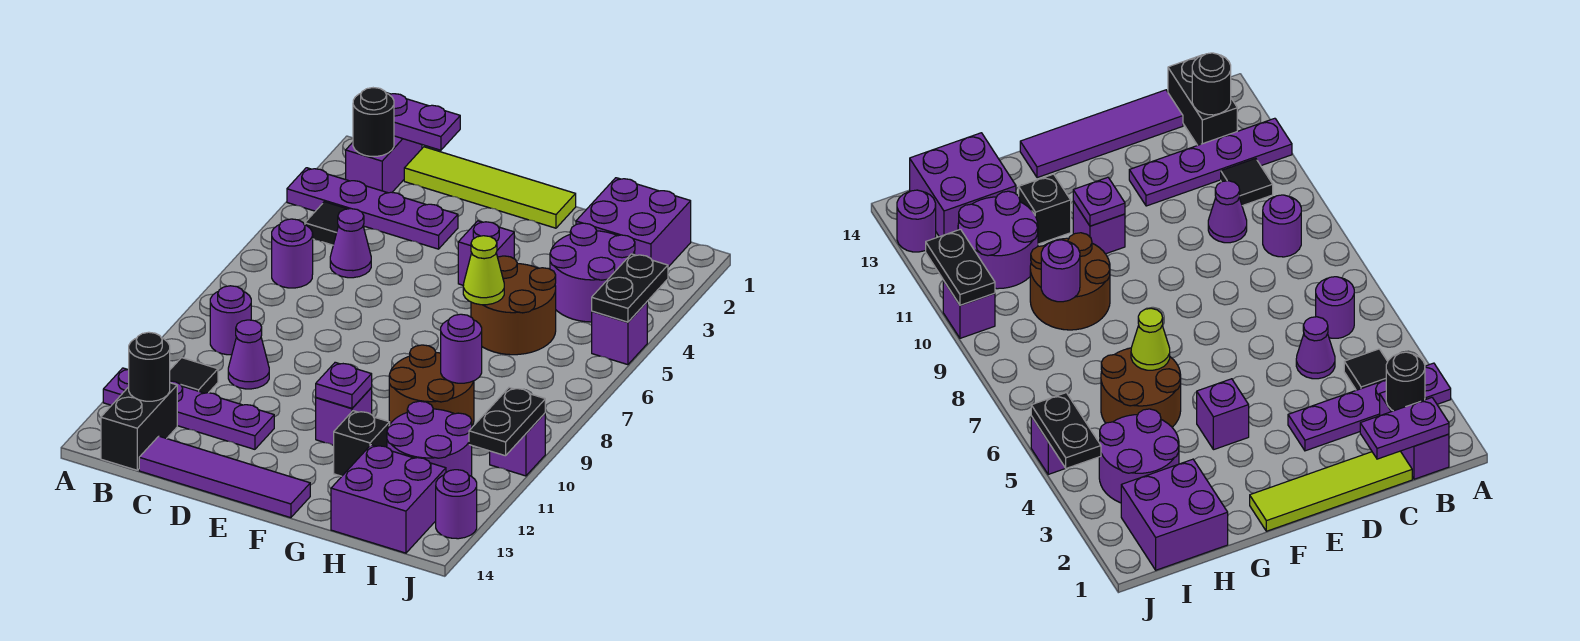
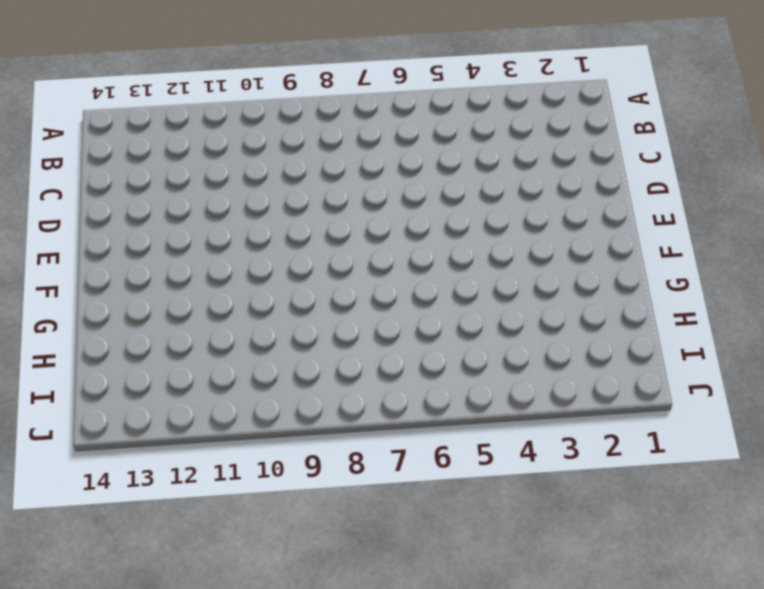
none -> purple 1x4 plate [287,168,458,249]
none -> purple 1x4 plate [103,368,274,449]
none -> purple 1x2 brick [346,136,422,193]
none -> black 1x1 tile [305,202,346,245]

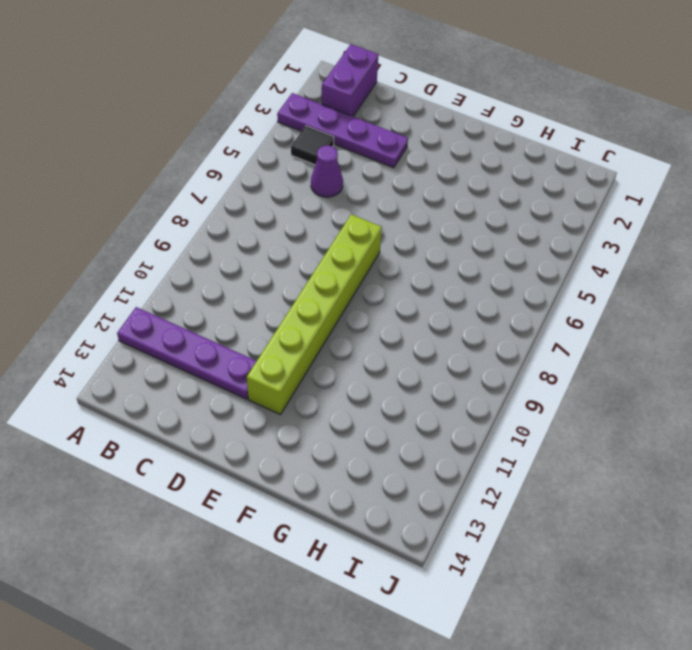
lime 1x6 brick [247,214,382,415] -> none
none -> purple 1x1 round brick [272,219,313,288]
none -> purple 1x1 round brick [210,286,251,355]
none -> black 1x1 tile [170,358,218,393]
none -> black 1x2 brick [101,383,177,470]

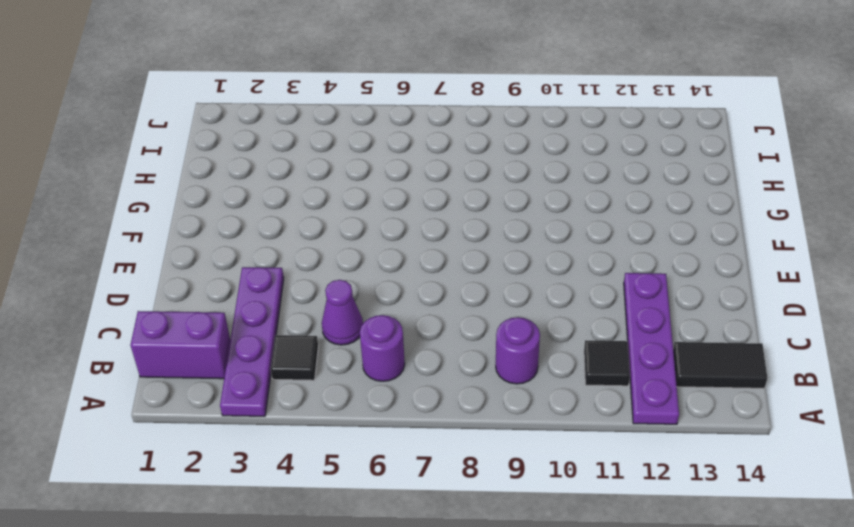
black 1x2 tile [673,342,767,388] -> black 1x2 brick [101,383,177,470]
none -> lime 1x4 tile [404,147,576,228]
none -> purple 1x1 cone [228,320,269,389]
none -> purple 1x4 tile [139,436,310,518]
none -> purple 1x1 brick [458,221,514,285]

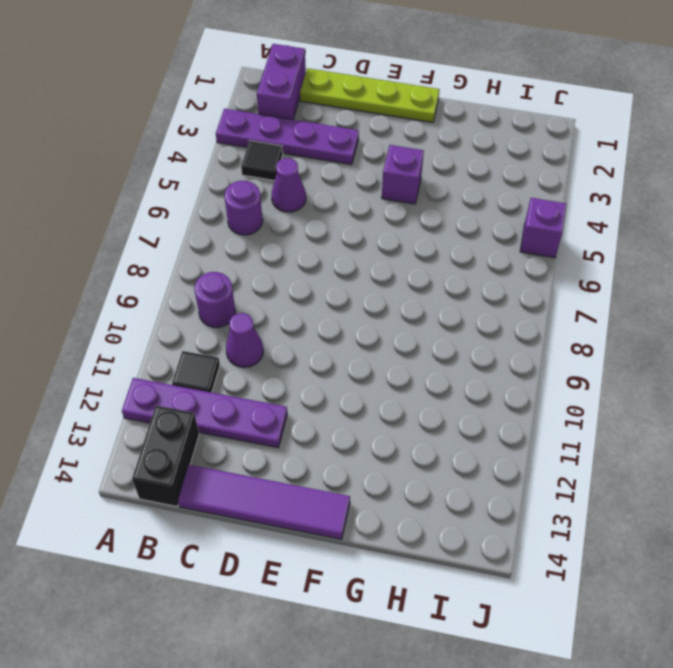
lime 1x4 plate [300,68,440,122] -> lime 1x4 tile [404,147,576,228]
none -> purple 1x1 brick [316,388,372,445]
none -> brown 2x2 round brick [471,256,556,355]
none -> brown 2x2 round brick [389,345,474,426]
none -> black 1x1 brick [333,411,390,476]

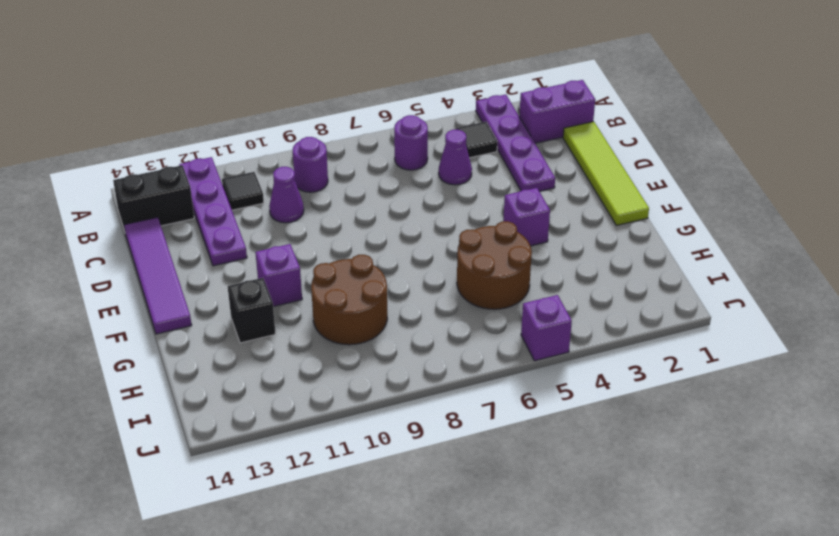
none -> purple 2x2 brick [576,178,691,267]
none -> purple 2x2 round brick [550,223,635,322]
none -> purple 2x2 round brick [387,401,472,476]
none -> purple 2x2 brick [331,445,446,553]

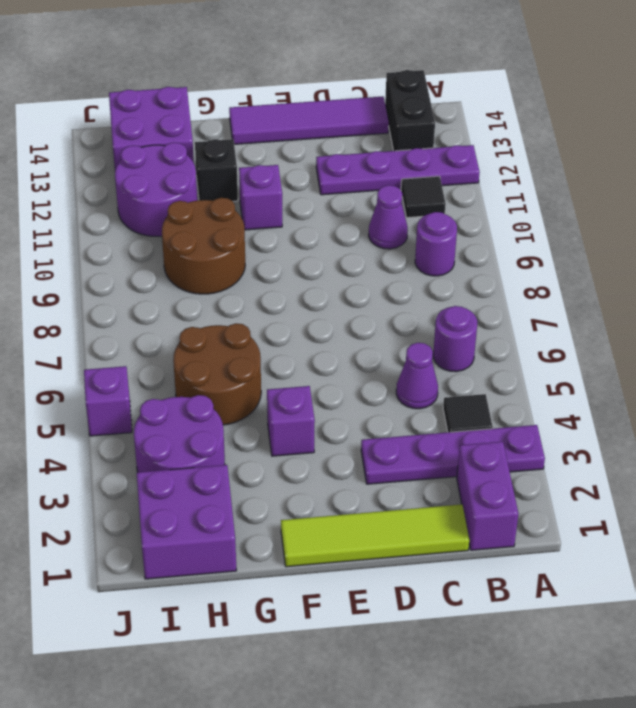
none -> purple 1x1 brick [490,413,545,476]
none -> purple 1x1 round brick [436,470,477,539]
none -> purple 1x2 plate [387,93,460,150]
none -> black 1x1 round brick [353,88,394,156]

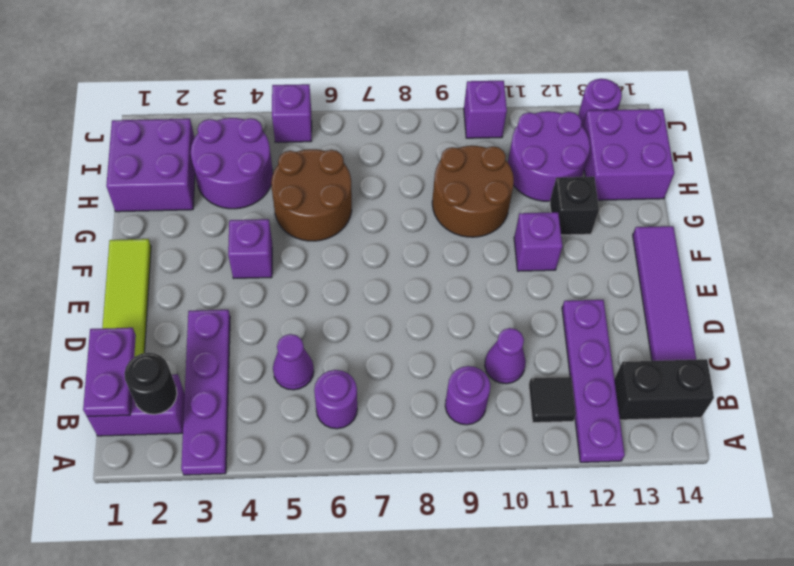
none -> black 1x1 tile [305,202,346,245]
none -> black 1x1 round brick [129,332,170,401]
none -> purple 1x1 plate [316,362,372,408]
none -> lime 1x1 cone [463,236,504,305]

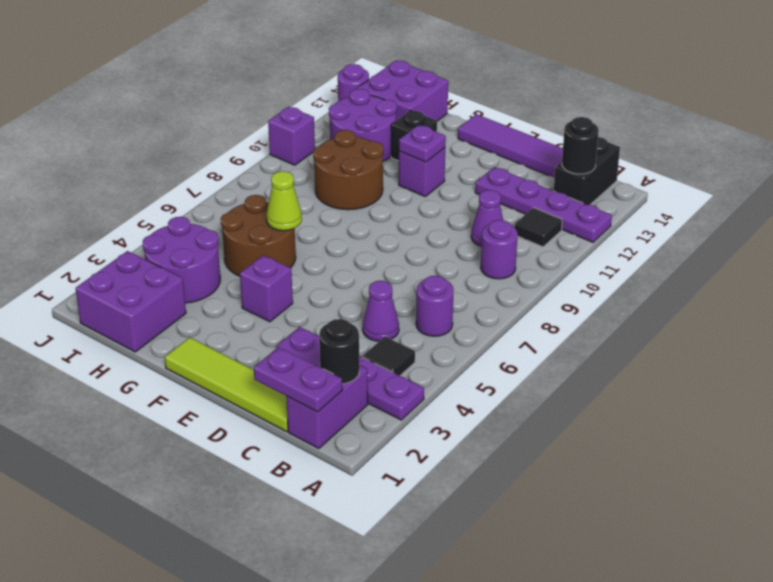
none -> purple 1x1 brick [592,302,647,365]
none -> purple 1x1 round brick [441,314,482,383]
none -> black 1x2 plate [592,254,668,322]
none -> black 1x2 plate [469,388,545,456]

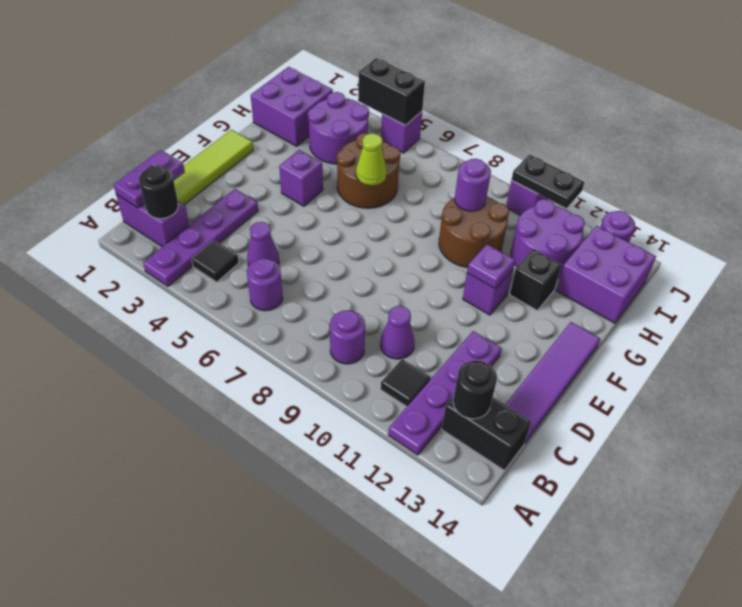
black 1x2 brick [358,58,425,126] -> black 1x2 plate [592,254,668,322]

